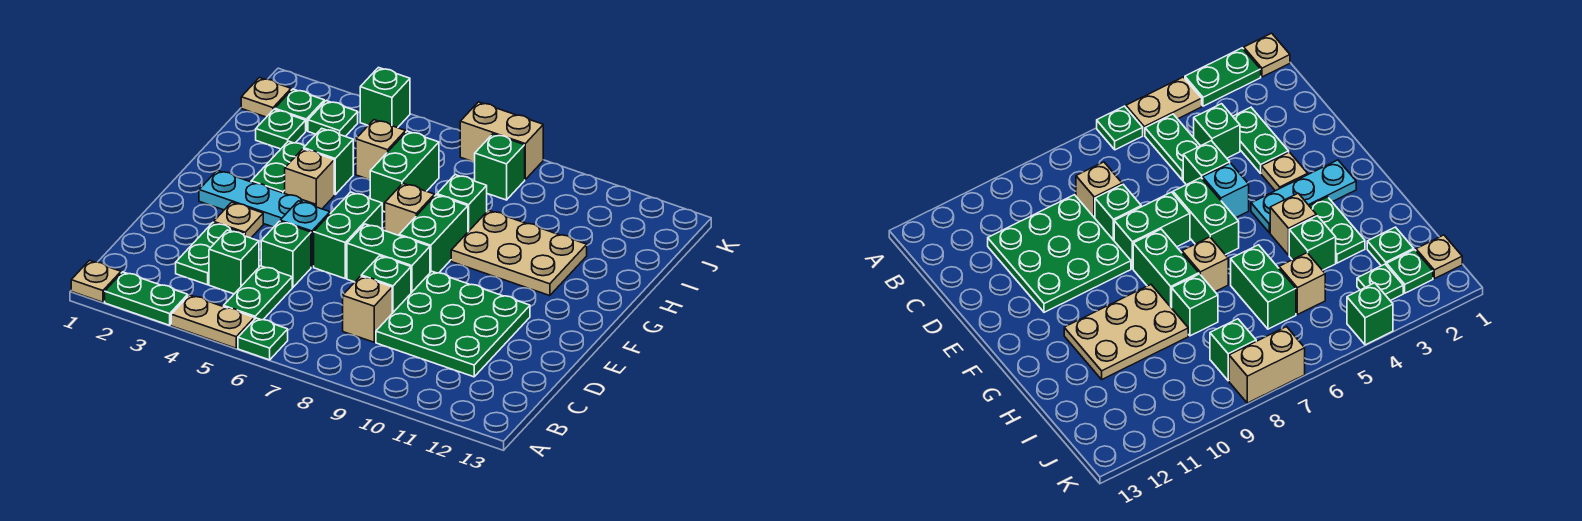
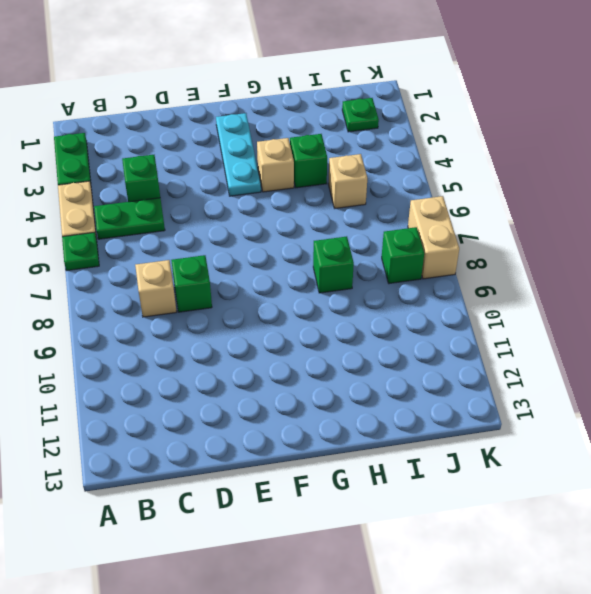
none -> tan 1x1 plate [71,260,121,302]
none -> green 1x2 plate [176,223,244,285]
none -> green 3x3 plate [376,271,530,377]
none -> green 1x1 brick [261,221,311,287]

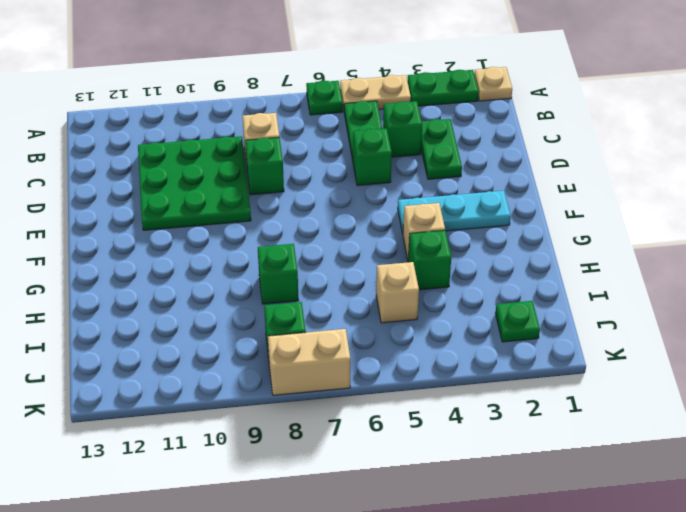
none -> tan 1x1 plate [214,202,263,238]
none -> cyan 1x1 brick [280,201,330,267]
none -> green 1x2 brick [314,192,382,278]
none -> green 1x2 brick [347,224,430,293]

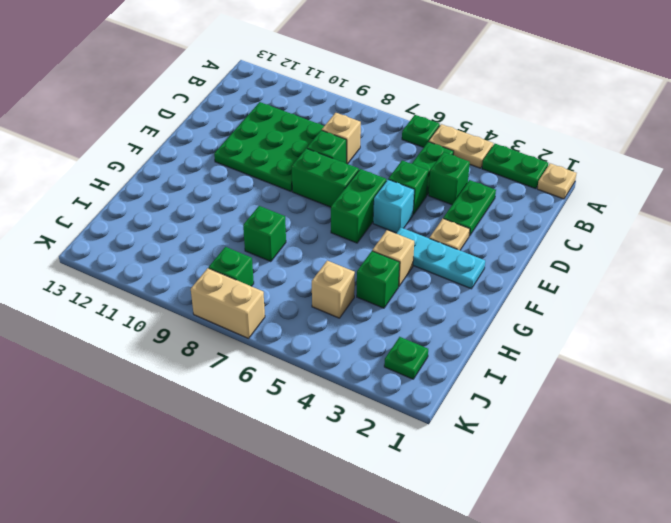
none -> green 1x2 brick [399,195,468,273]
none -> green 1x2 plate [251,141,305,193]
none -> tan 1x1 brick [385,183,434,235]
none -> tan 2x3 plate [451,210,587,296]

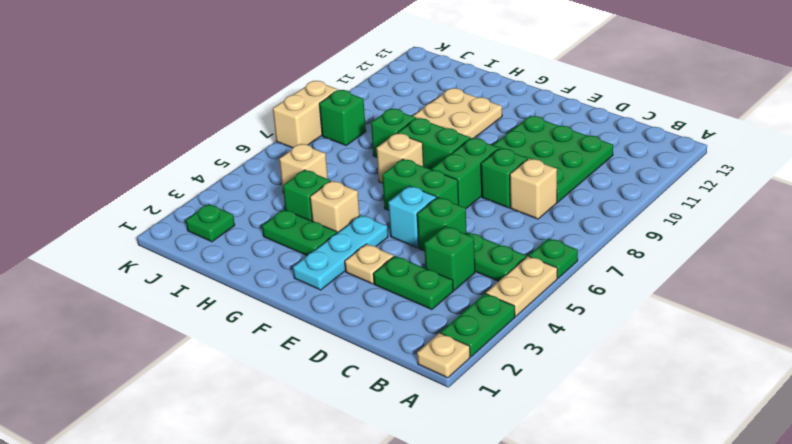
none -> green 1x2 brick [370,131,439,212]
none -> green 1x1 plate [256,109,306,149]
none -> tan 1x1 plate [241,78,291,117]
none -> green 1x1 plate [308,101,358,136]

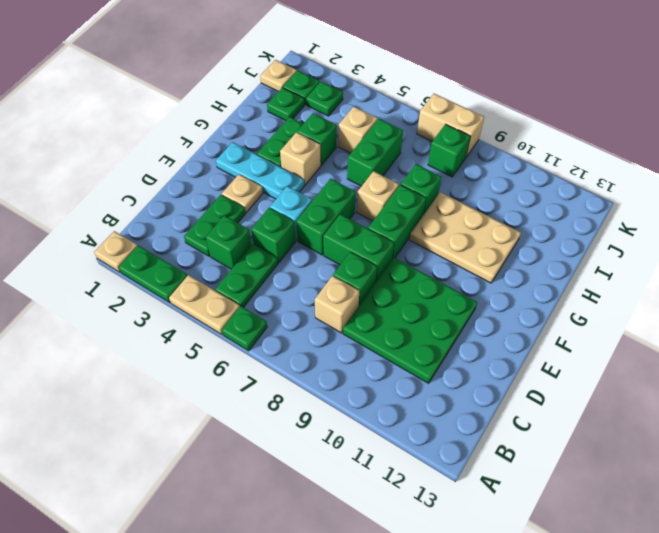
none -> green 1x1 brick [360,68,410,128]

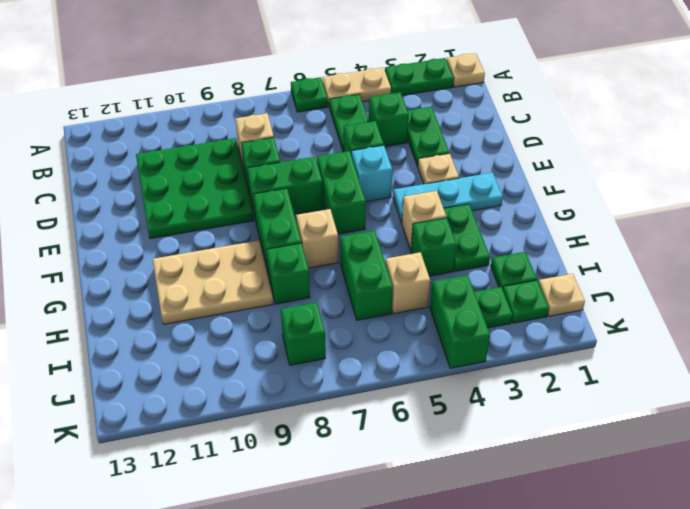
green 1x2 brick [430,275,490,368] -> green 1x1 brick [360,68,410,128]
none -> tan 1x2 brick [460,102,543,179]

